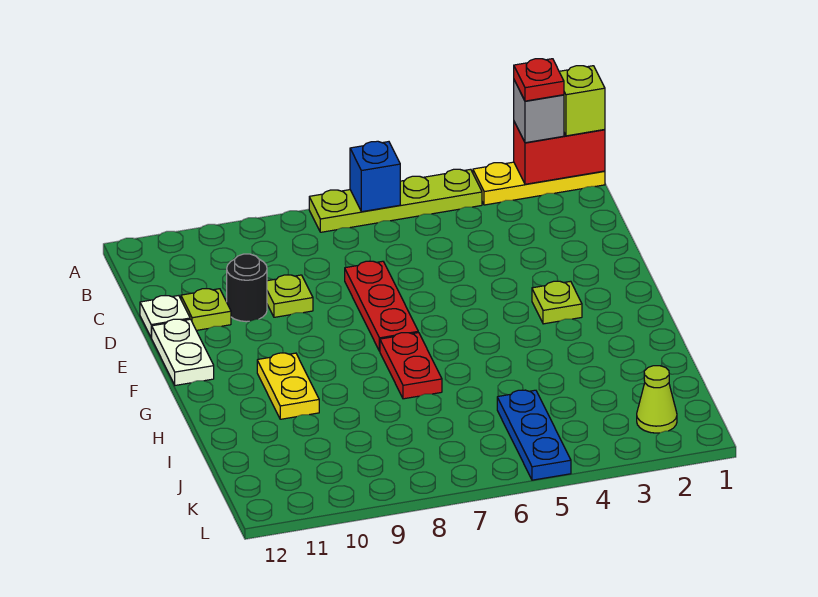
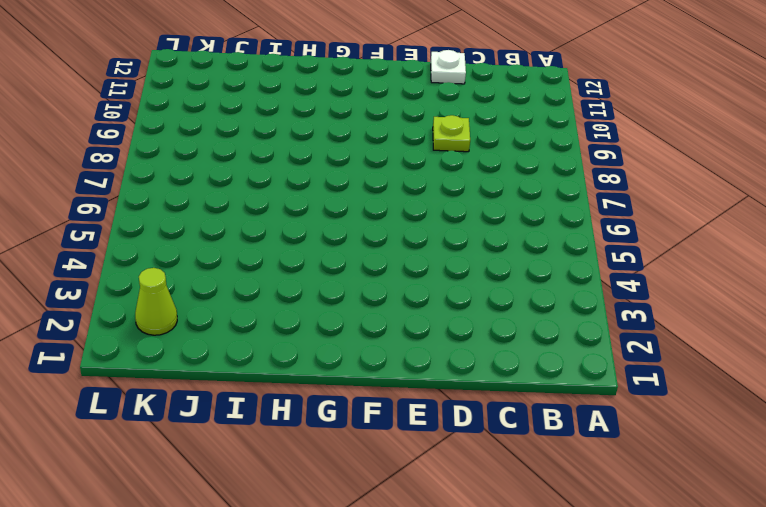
none -> yellow 1x3 plate [473,162,605,205]
none -> lime 1x4 plate [309,169,482,232]
none -> red 1x3 plate [345,261,418,351]

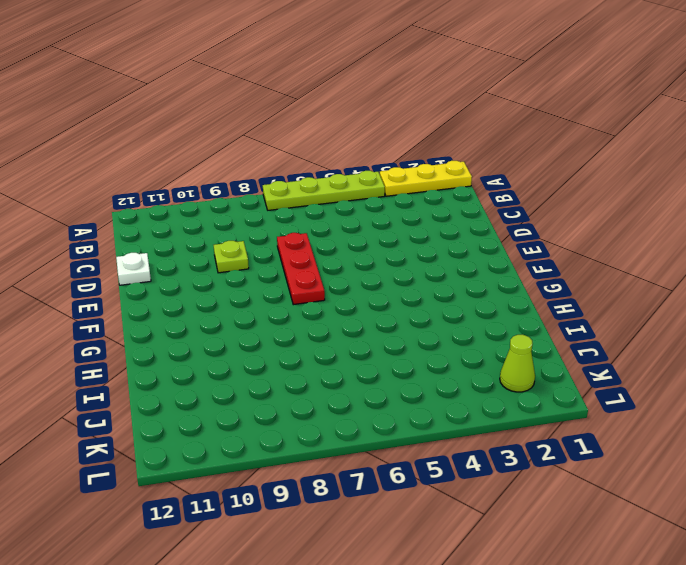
none -> black 1x1 round brick [227,254,267,322]
none -> lime 1x1 plate [181,289,231,330]
none -> white 1x2 plate [152,319,214,385]

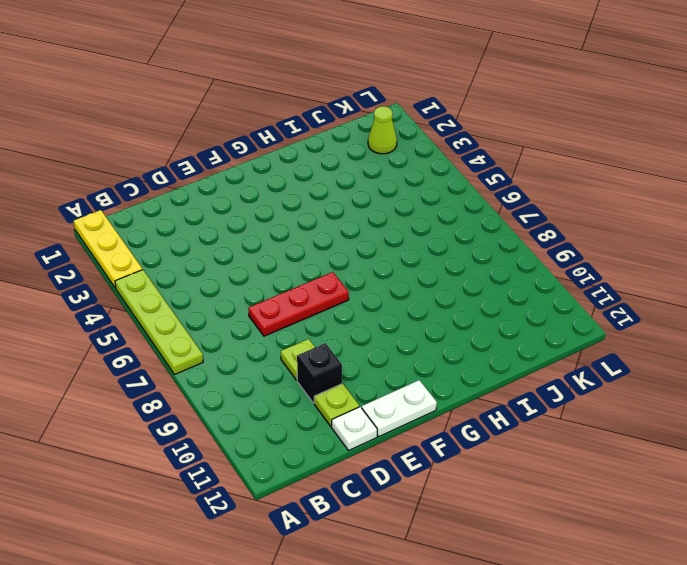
black 1x1 brick [297,343,342,403] -> black 1x1 round brick [227,254,267,322]
none -> lime 1x1 plate [532,281,582,324]
none -> red 1x2 plate [380,333,442,399]
none -> yellow 1x2 plate [257,353,319,419]

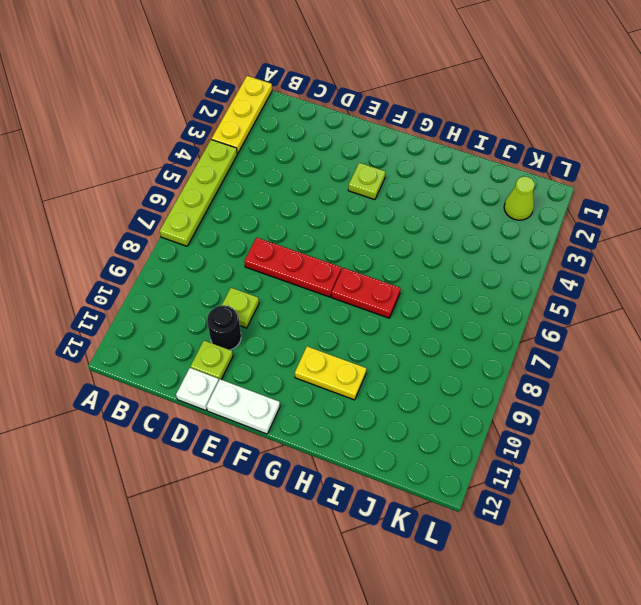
none -> blue 1x3 plate [497,390,571,480]
none -> red 1x2 brick [514,122,605,184]
none -> blue 1x1 brick [350,141,400,212]

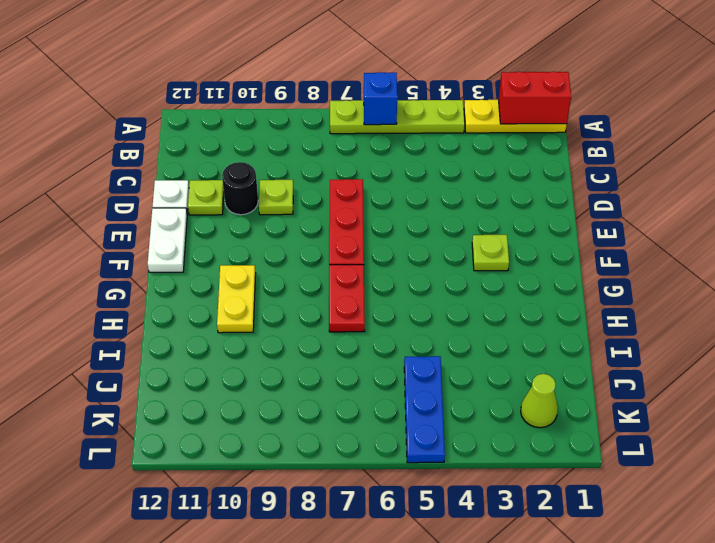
none -> lime 1x1 brick [559,66,605,136]
none -> grey 1x1 brick [514,80,564,143]
none -> red 1x1 plate [514,59,564,101]

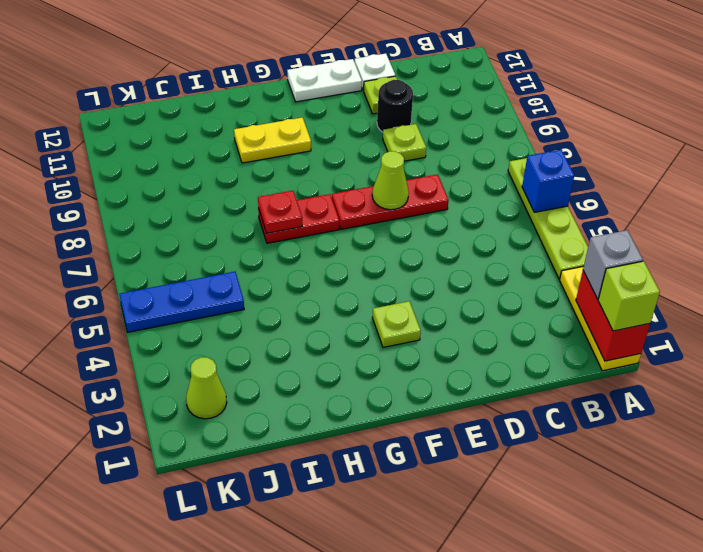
lime 1x1 cone [372,151,409,210] -> none
red 1x1 plate [258,191,302,233] -> red 1x1 plate moved to [514,59,564,101]

